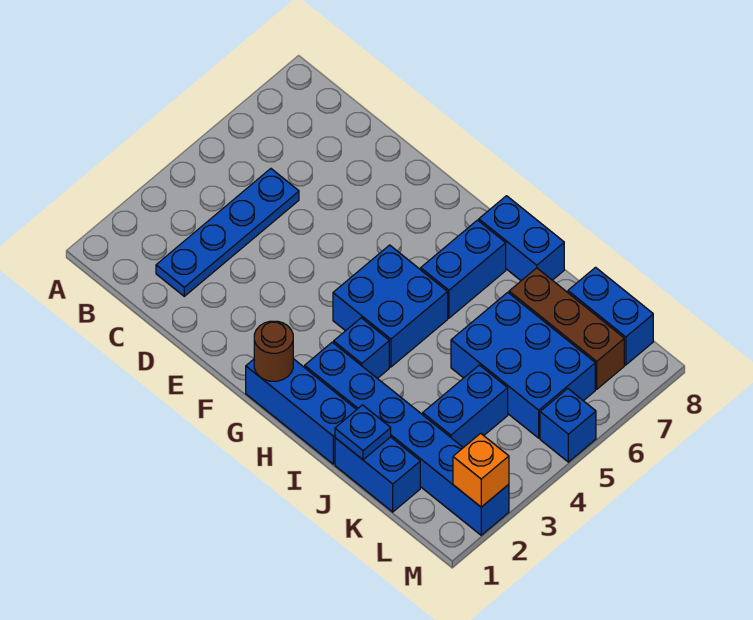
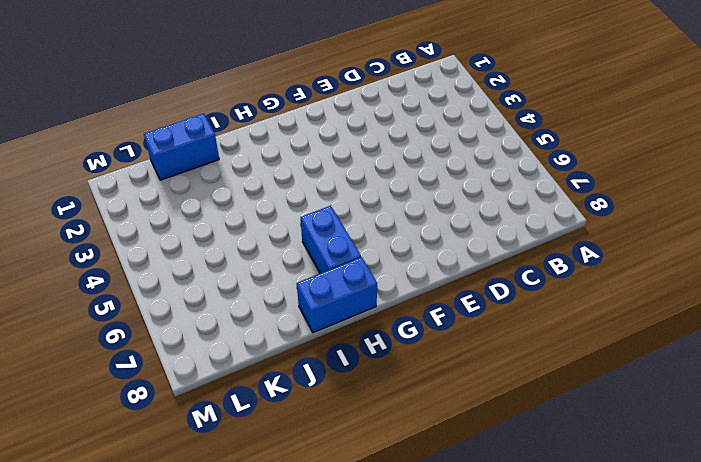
none -> blue 1x4 plate [156,169,299,296]
none -> blue 1x3 brick [246,359,357,464]
none -> blue 2x2 brick [333,245,448,367]

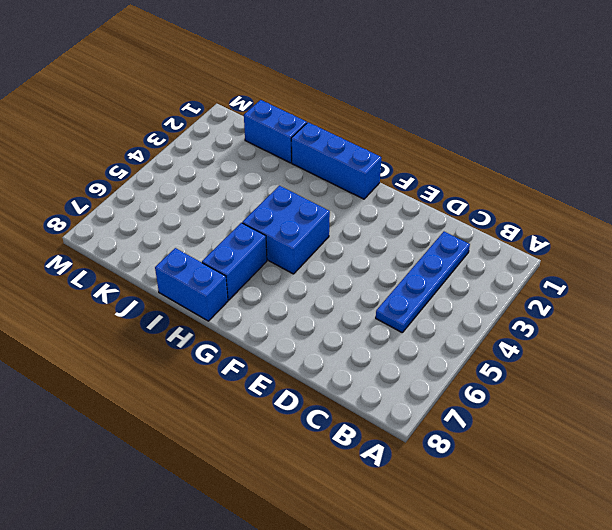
none -> blue 1x6 brick [305,342,509,535]
none -> blue 1x1 brick [334,318,389,379]
none -> blue 2x3 brick [451,292,595,438]

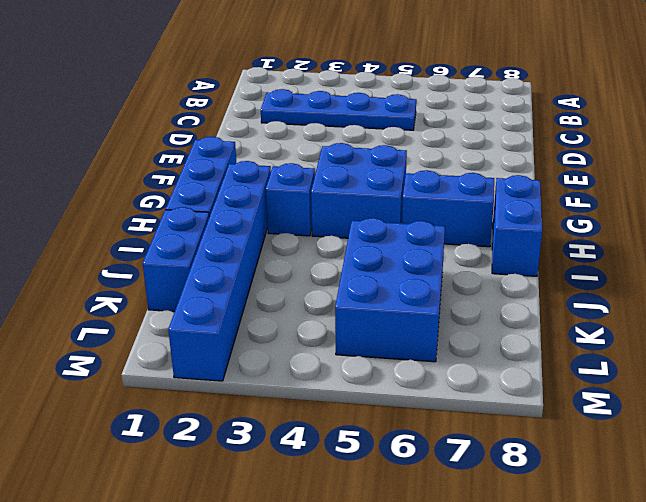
none -> brown 1x3 brick [509,268,624,389]
none -> blue 1x2 brick [423,365,508,448]
none -> blue 1x2 brick [568,267,653,365]

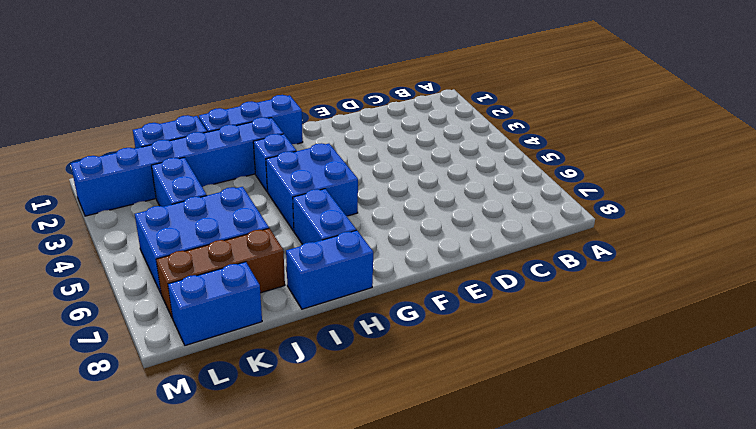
none -> blue 1x4 plate [156,169,299,296]
none -> blue 1x1 brick [540,389,596,462]
none -> brown 1x1 round brick [254,321,293,381]

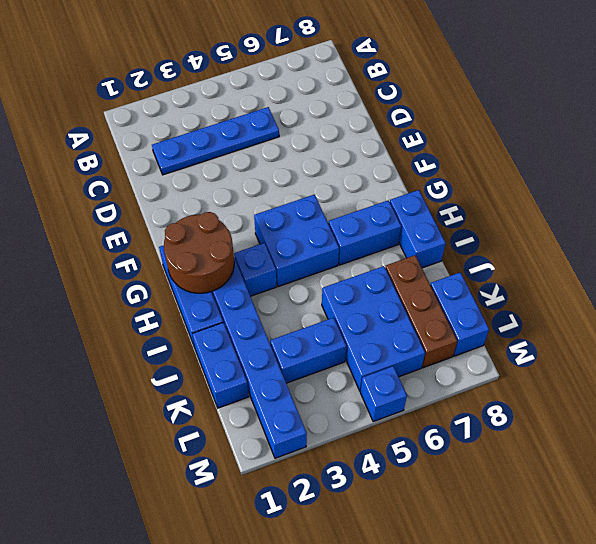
brown 2x2 round brick [164,212,234,293] -> brown 1x1 round brick [254,321,293,381]
none -> blue 1x1 plate [335,405,391,460]
none -> orange 1x1 brick [453,433,509,507]

